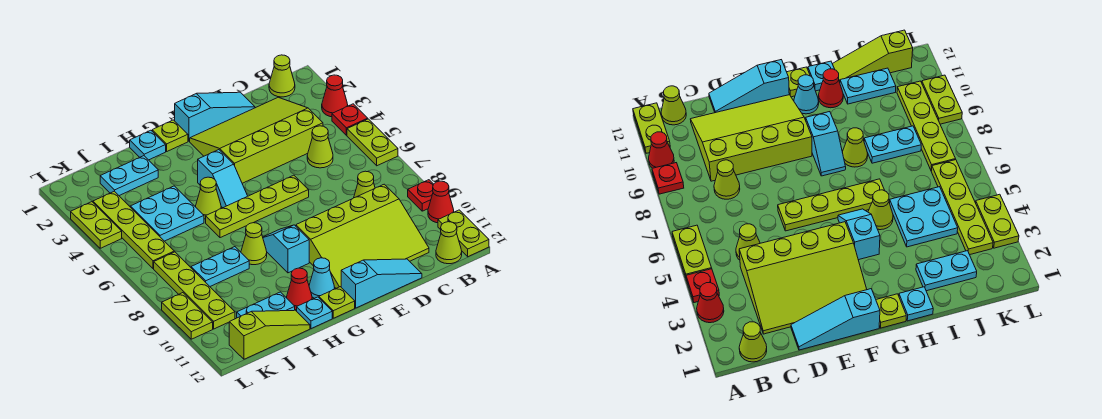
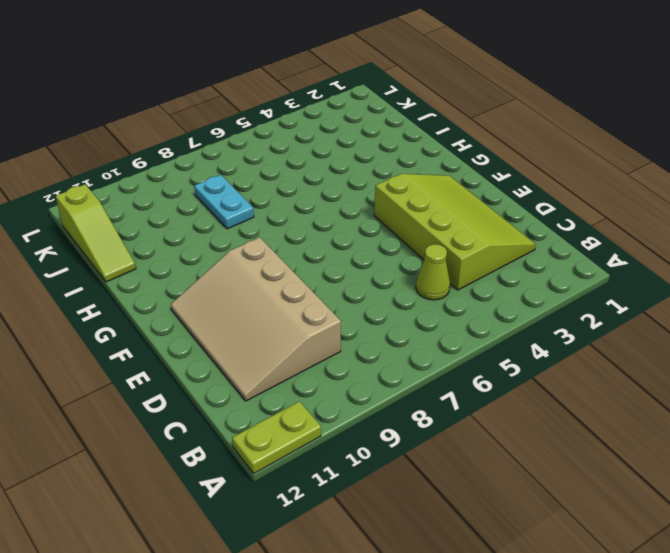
tan 3x4 slope [171,237,341,401] -> lime 3x4 slope [296,184,429,288]
none -> red 1x1 cone [322,75,348,117]
none -> red 1x1 plate [332,104,368,135]
none -> lime 1x2 plate [347,119,398,166]
none -> red 1x1 plate [408,180,433,211]

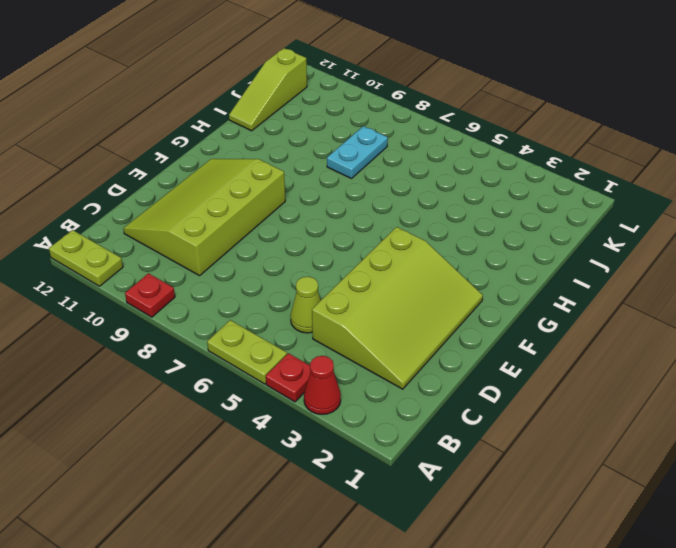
none -> red 1x1 cone [428,181,454,223]
none -> lime 1x1 cone [269,55,295,97]
none -> lime 1x1 cone [436,222,462,264]
none -> lime 1x1 cone [354,171,375,198]

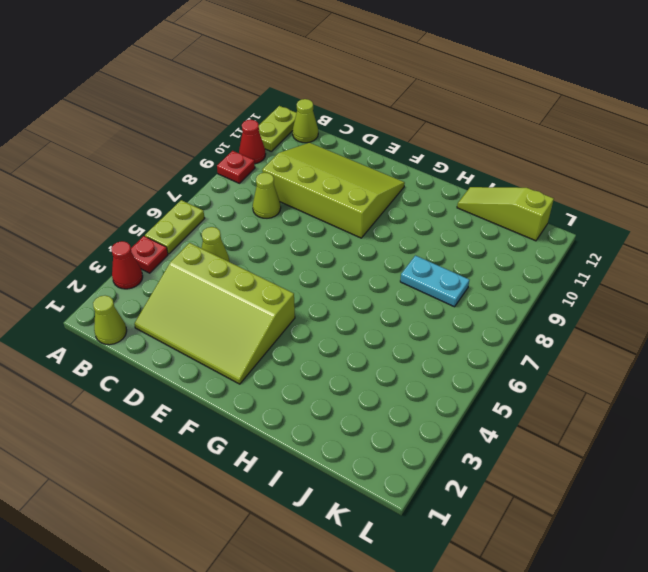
none -> cyan 1x3 slope [175,92,255,141]
none -> cyan 1x3 slope [341,259,422,308]
none -> lime 1x4 plate [206,175,309,238]
none -> lime 1x1 plate [152,120,188,151]

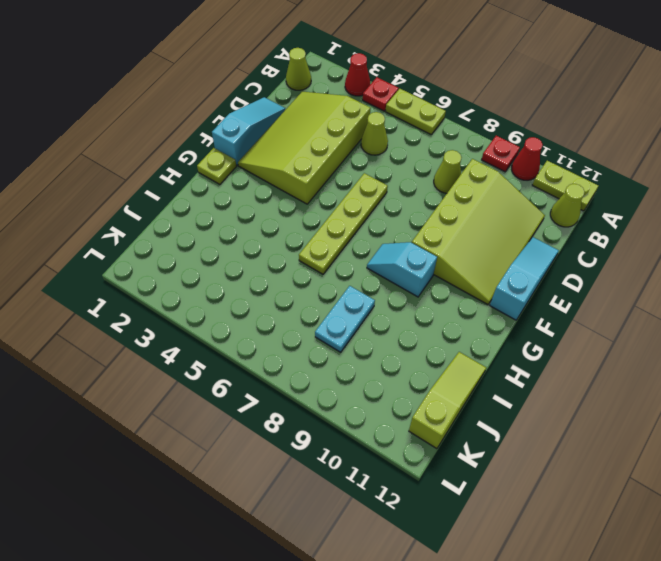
none -> cyan 1x2 slope [198,150,247,208]
none -> cyan 1x1 cone [309,258,335,298]
none -> lime 1x1 plate [319,287,355,318]
none -> cyan 1x1 plate [130,130,166,160]

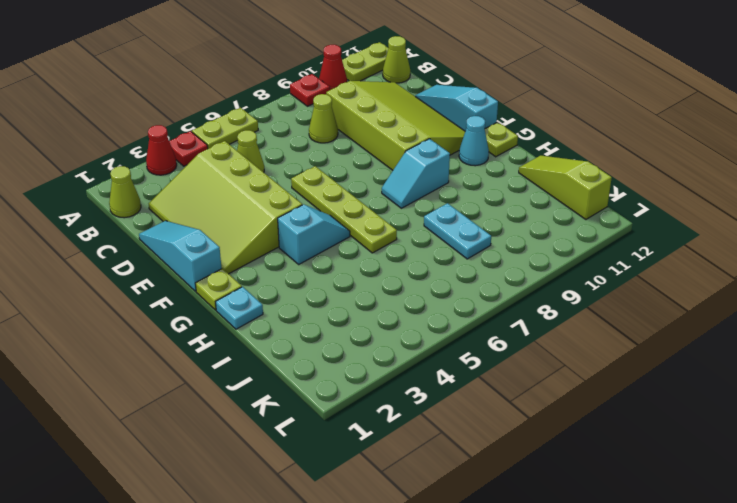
none -> lime 1x1 cone [195,177,221,219]
none -> lime 1x1 cone [241,223,267,265]
none -> red 1x1 cone [286,268,312,310]
none -> cyan 1x1 plate [297,297,332,329]

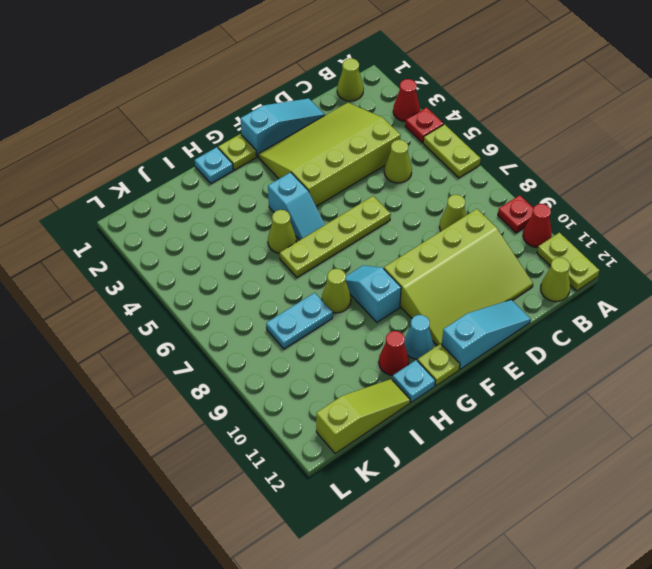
none -> cyan 1x2 plate [100,156,158,196]
none -> cyan 2x2 plate [131,186,204,241]
none -> cyan 1x2 plate [237,292,295,318]
none -> lime 1x4 plate [93,191,174,268]

